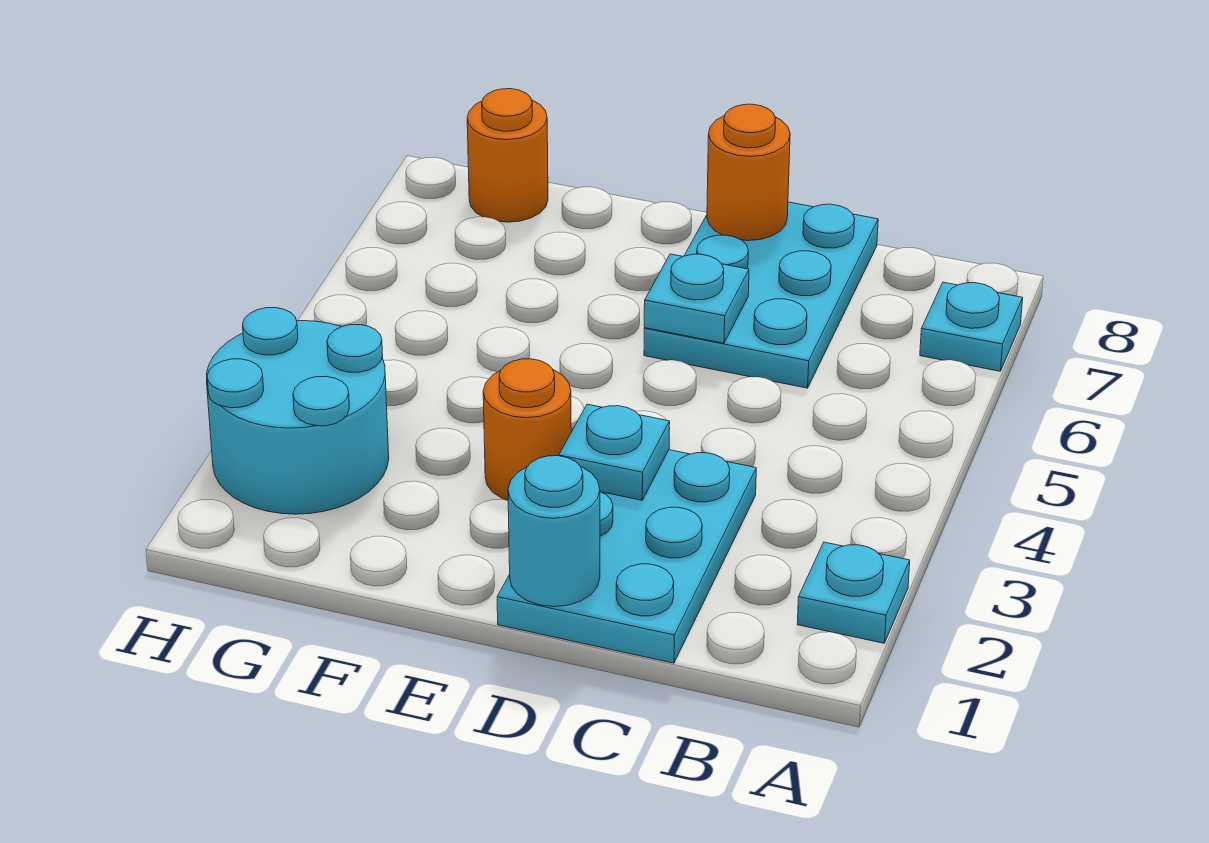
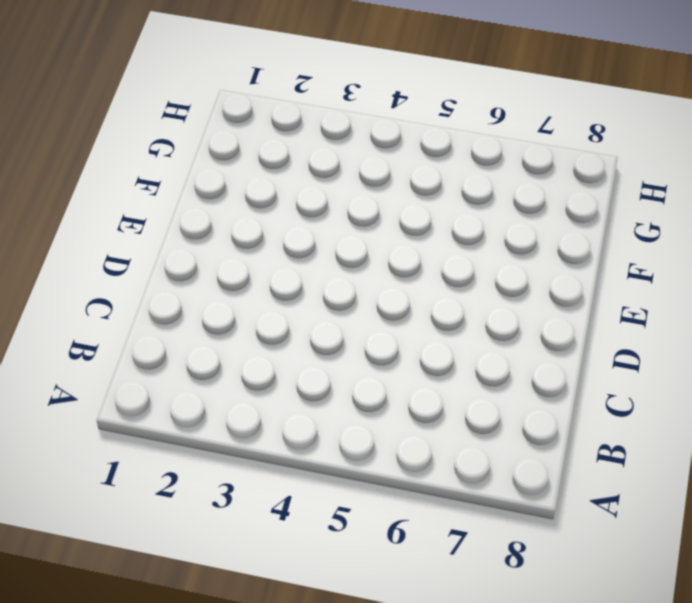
none -> cyan 1x1 plate [797,542,910,643]
none -> cyan 1x1 plate [920,282,1023,371]

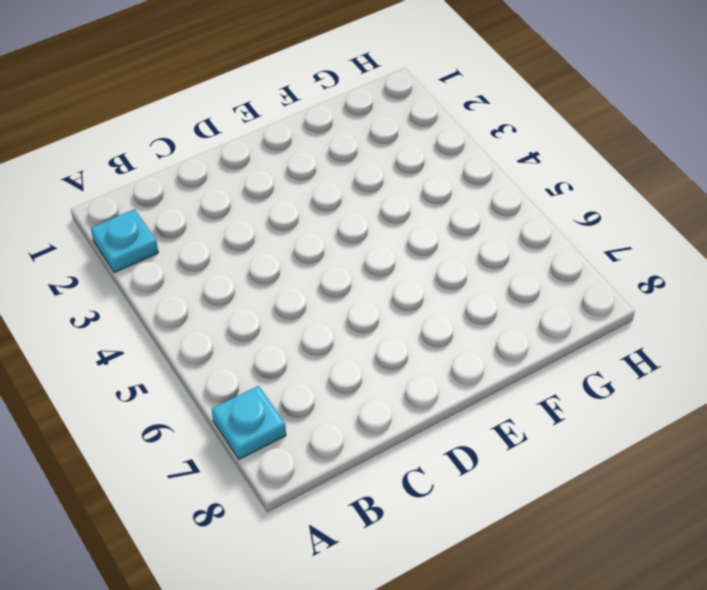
none -> cyan 2x3 plate [497,450,756,663]
none -> cyan 2x3 plate [644,202,878,388]

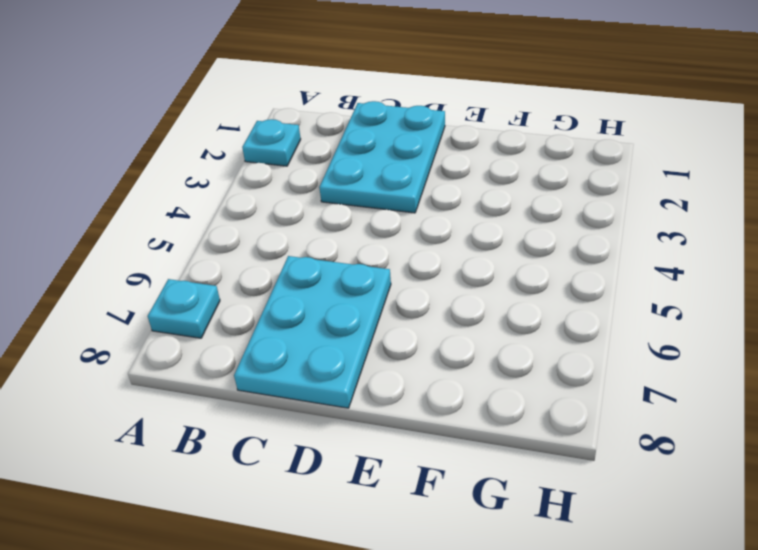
none -> orange 1x1 round brick [483,359,571,500]
none -> cyan 2x2 round brick [207,308,389,514]

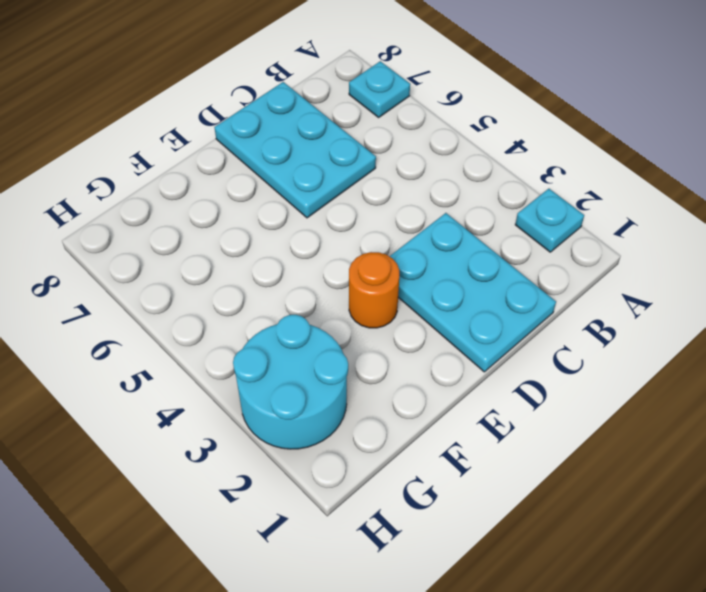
none -> orange 1x1 round brick [467,89,548,222]
none -> cyan 1x1 round brick [508,456,600,607]

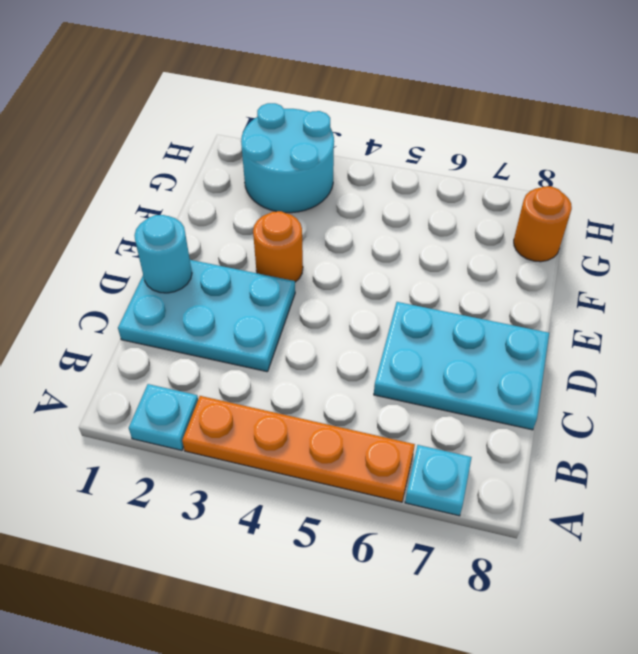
orange 1x4 plate [182,396,415,502] -> none
none -> cyan 1x1 plate [559,404,670,500]
none -> cyan 1x1 plate [644,254,749,343]

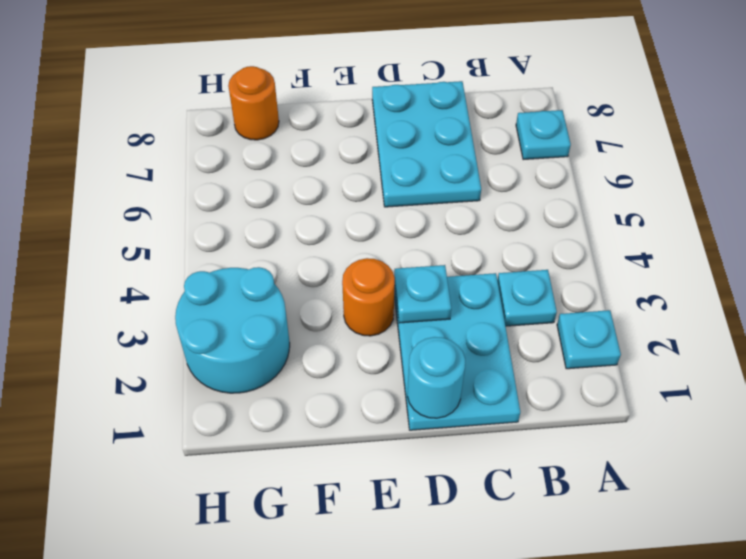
cyan 1x1 plate [497,270,557,326] -> cyan 1x1 plate moved to [644,254,749,343]
none -> orange 1x1 round brick [707,104,790,241]

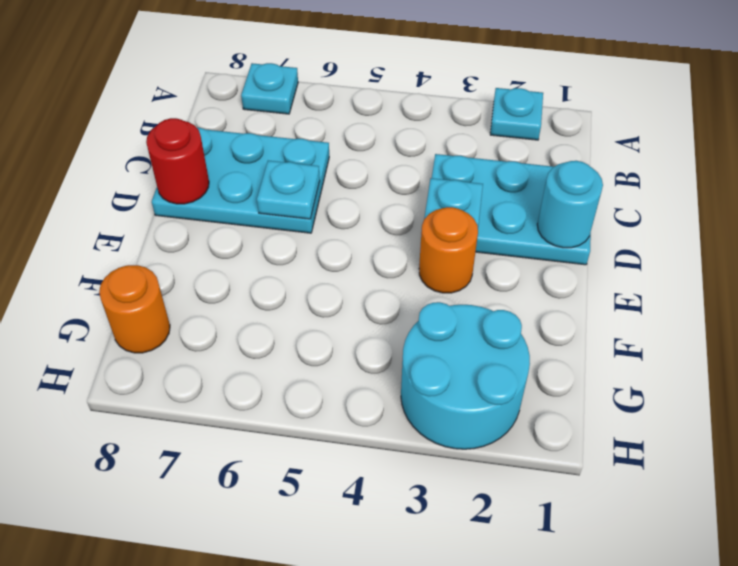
red 1x1 round brick [146,118,209,204] -> orange 1x1 round brick [707,104,790,241]

